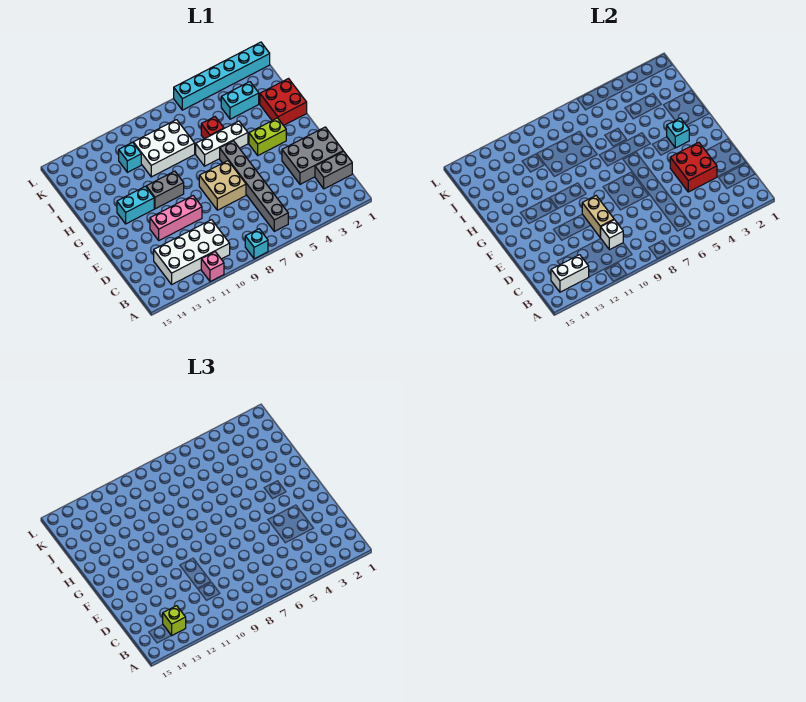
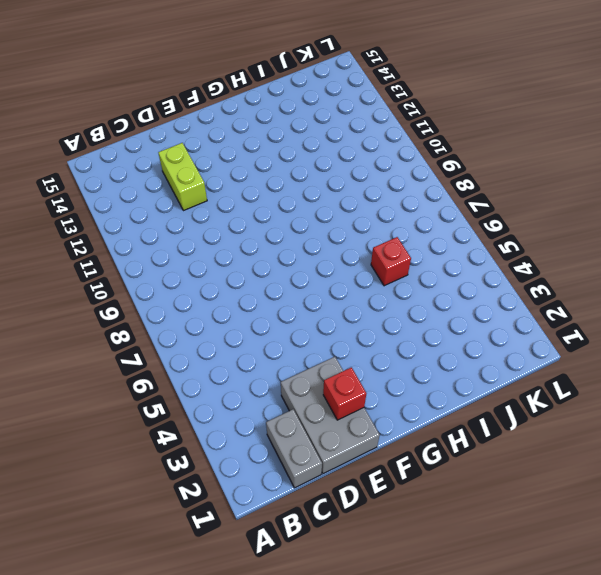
lime 1x2 brick [158,143,207,211] -> lime 1x2 brick moved to [249,118,286,155]
red 1x1 brick [323,367,366,420] -> none
none -> cyan 1x1 brick [245,229,268,259]
none -> pink 1x1 brick [201,252,224,282]
none -> grey 1x6 brick [220,141,288,231]

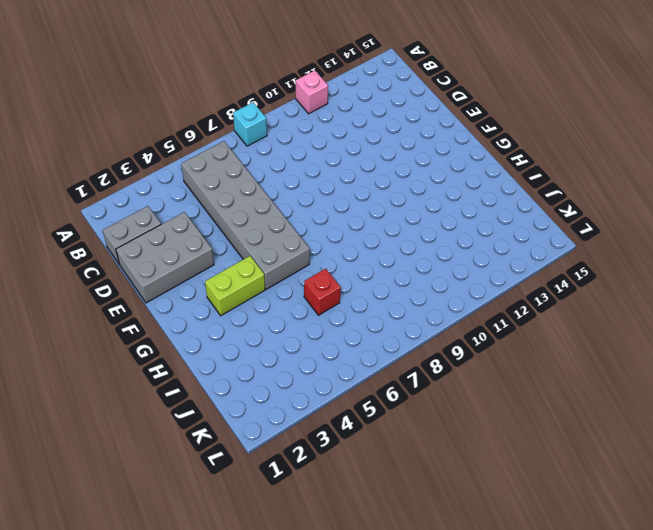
grey 2x6 brick [181,141,310,289] -> grey 1x6 brick [220,141,288,231]
none -> white 2x4 brick [154,220,230,284]
none -> tan 2x2 brick [199,161,246,210]
none -> pink 1x3 brick [150,196,202,240]

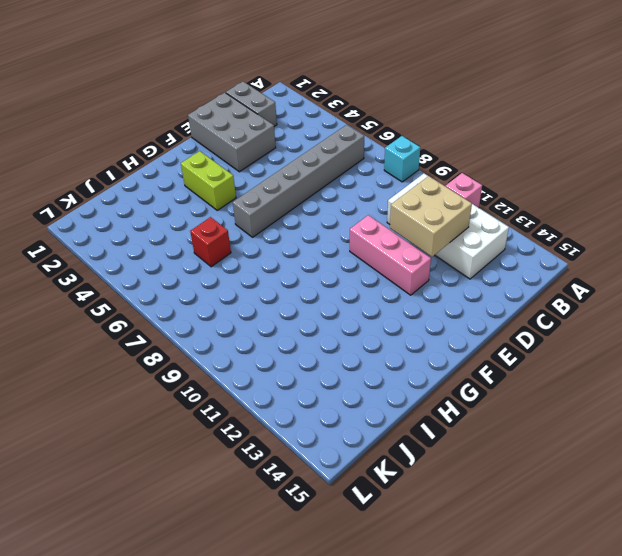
tan 2x2 brick [390,176,472,257] -> tan 2x2 brick moved to [199,161,246,210]
none -> grey 1x2 brick [146,171,184,209]
none -> cyan 1x2 brick [117,186,154,224]
none -> red 2x2 brick [260,79,307,126]

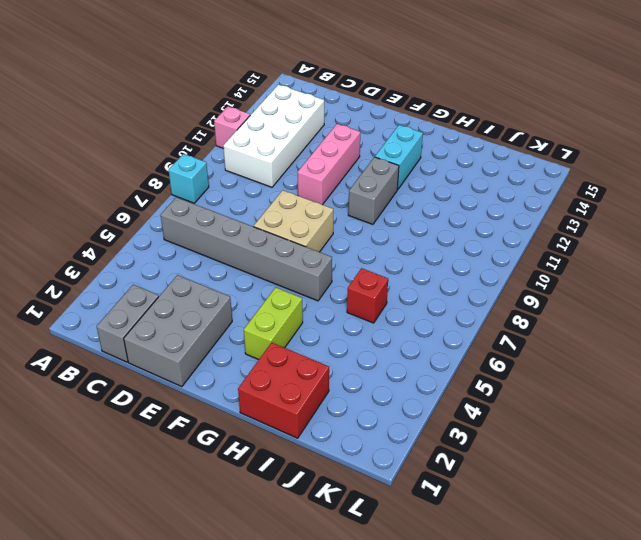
none -> white 1x3 brick [196,121,248,166]
none -> white 2x3 brick [133,120,195,177]
none -> cyan 1x2 brick [221,82,259,119]

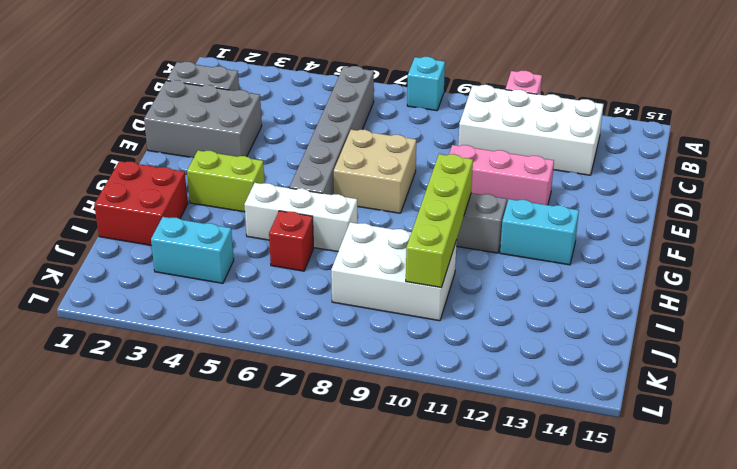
lime 1x4 brick [406,154,473,288] -> none
none -> cyan 1x1 brick [119,142,141,172]
none -> cyan 1x6 brick [174,42,270,110]
none -> white 1x2 brick [551,255,589,292]

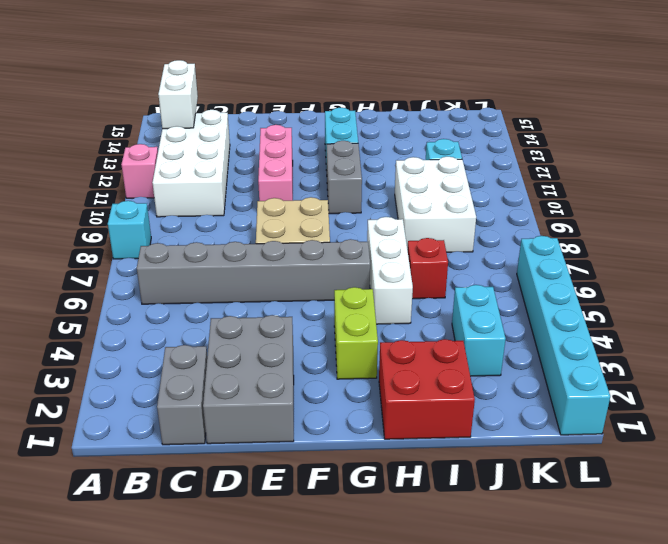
none -> white 1x1 brick [600,220,623,250]
none -> red 2x2 brick [670,142,717,192]
none -> tan 1x2 brick [582,196,614,237]

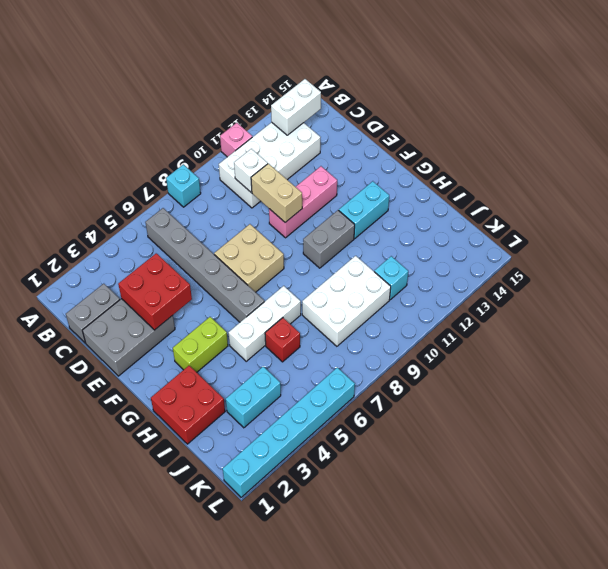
none -> cyan 1x1 brick [667,118,689,148]
none -> lime 1x1 brick [163,606,186,636]

